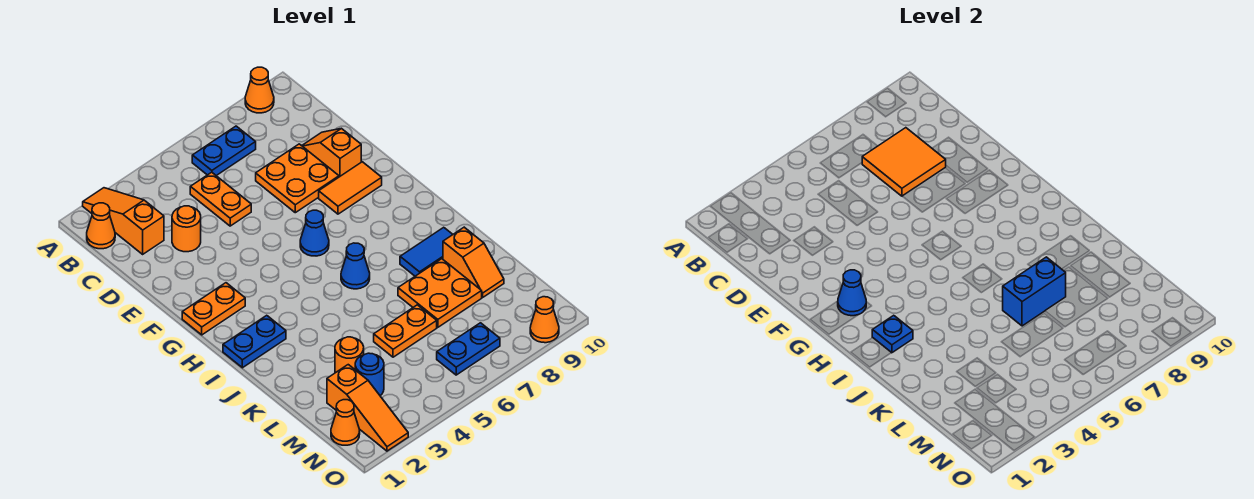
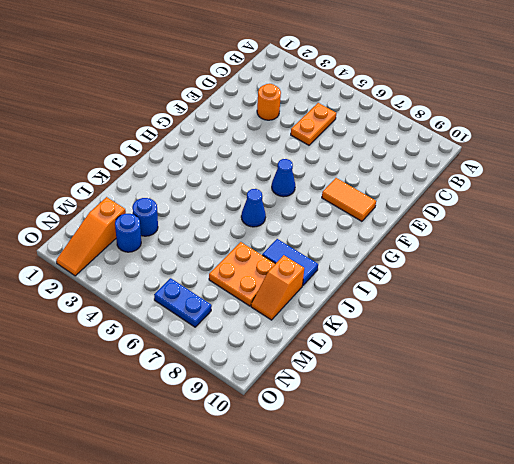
blue 1x1 round brick [132,198,158,236] -> orange 1x1 round brick [335,337,364,373]
none -> orange 1x3 slope [83,188,164,254]
none -> orange 1x1 cone [245,67,274,113]
none -> orange 1x1 cone [87,203,115,249]

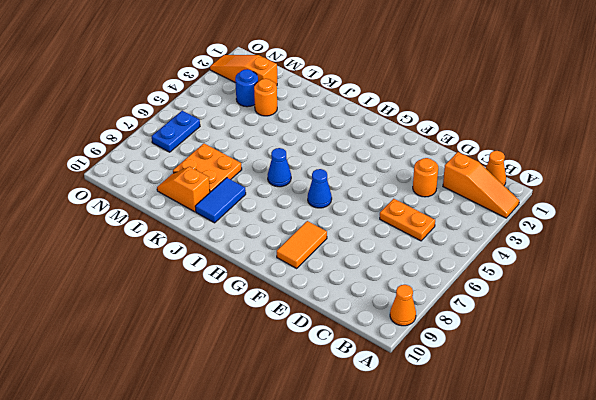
none -> blue 1x2 plate [192,126,256,176]
none -> orange 2x2 plate [256,144,339,213]
none -> orange 1x2 slope [302,128,361,177]

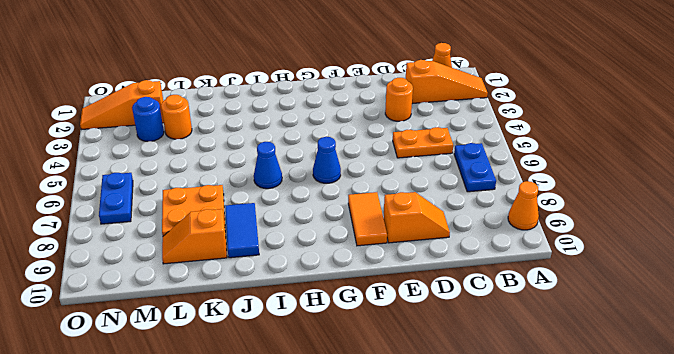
none -> orange 2x2 plate [256,144,339,213]
none -> orange 1x2 plate [182,283,245,335]
none -> blue 1x2 plate [223,315,286,368]

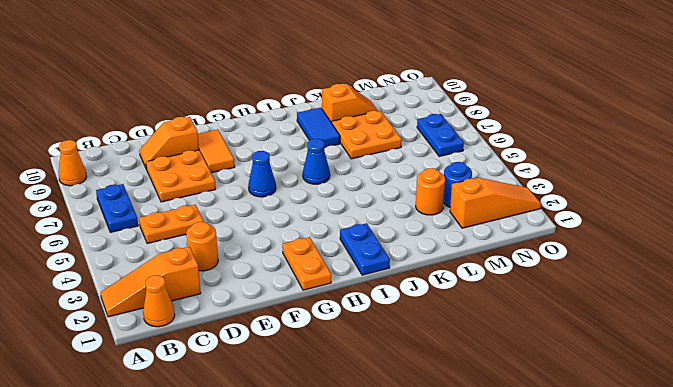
none -> orange 1x2 plate [374,305,437,357]
none -> orange 1x1 cone [331,400,360,445]
none -> orange 1x1 cone [530,297,559,343]

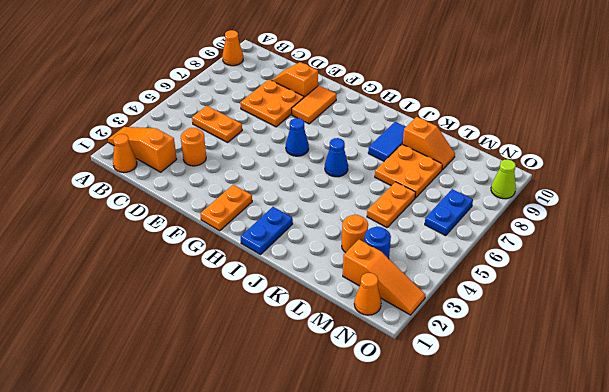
lime 1x1 cone [491,159,516,199] -> orange 1x1 cone [530,297,559,343]
none -> blue 1x2 plate [192,126,256,176]
none -> orange 2x2 tile [862,128,946,196]
none -> blue 1x1 cone [838,270,866,316]

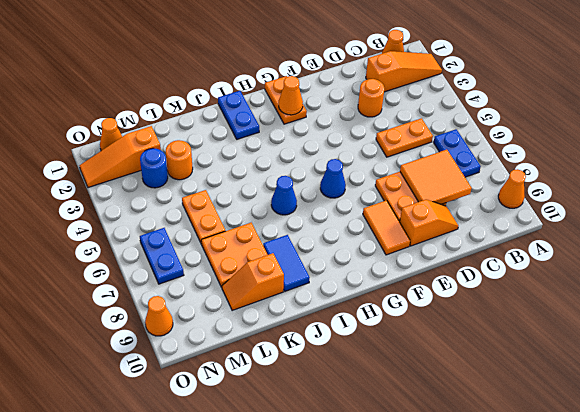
orange 1x1 cone [279,76,303,115] -> blue 1x1 cone [838,270,866,316]
none -> blue 1x1 plate [872,315,913,353]
none -> blue 1x2 brick [1003,257,1066,326]

